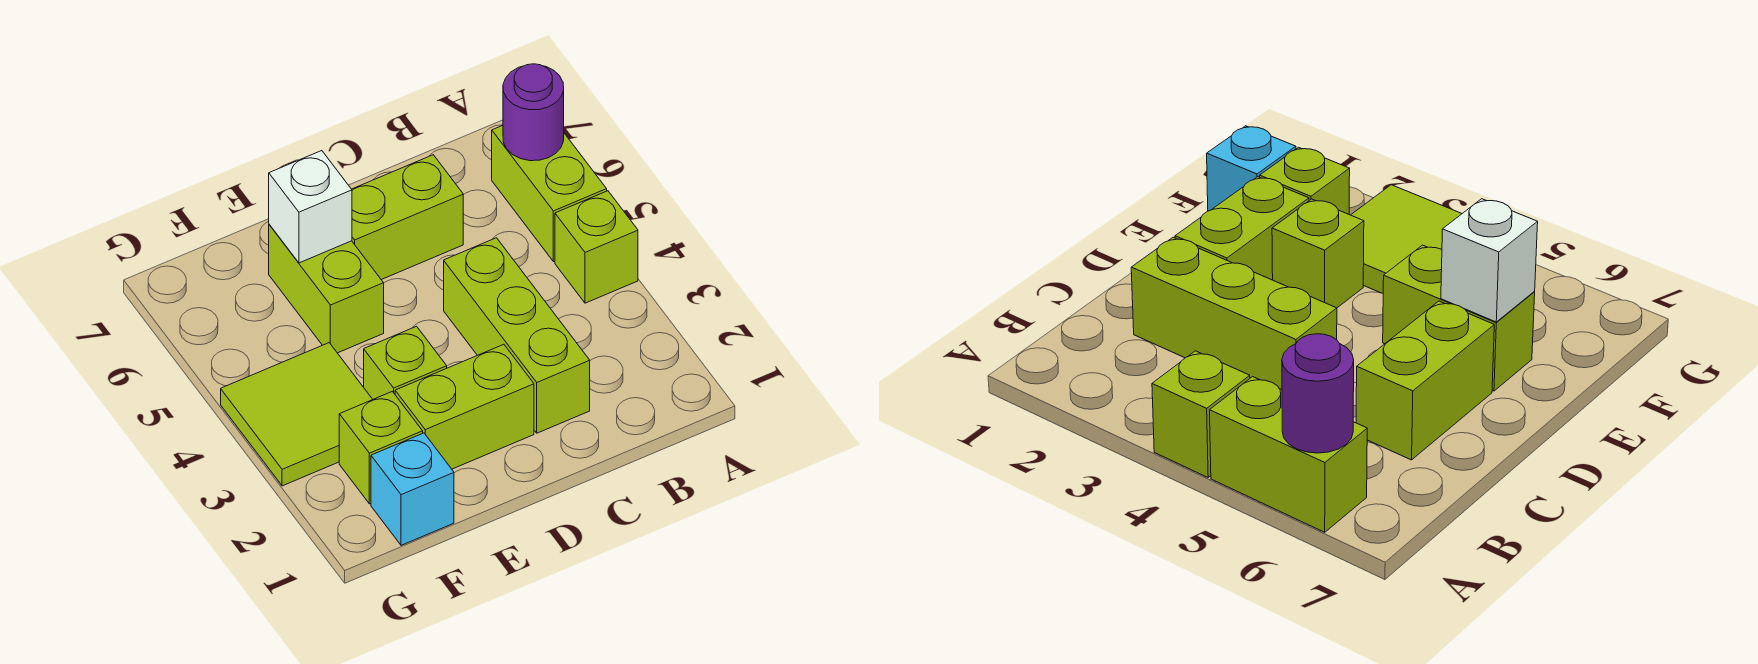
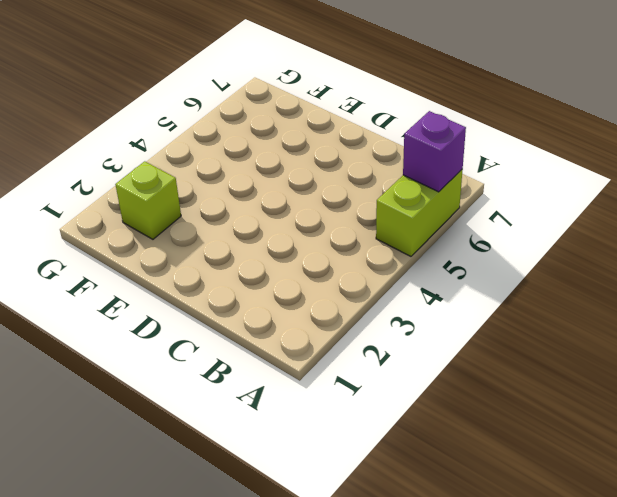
purple 1x1 brick [403,111,466,192] -> purple 1x1 round brick [503,64,564,161]
none -> lime 1x1 brick [555,191,638,303]
none -> lime 1x3 brick [444,238,590,433]
none -> lime 1x2 brick [352,155,463,280]

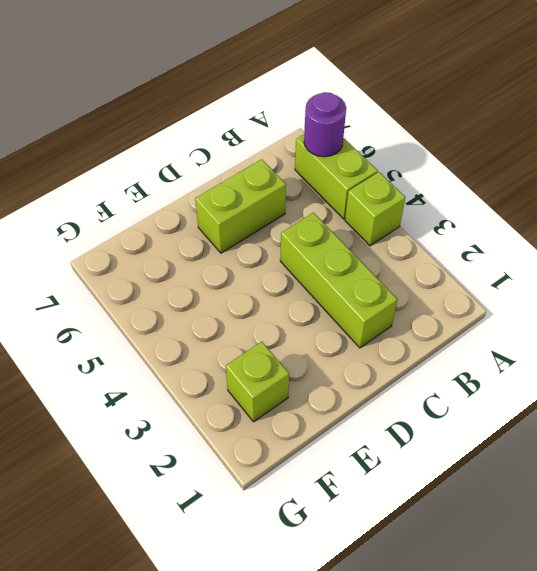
none -> lime 1x2 brick [395,344,534,469]
none -> lime 1x1 brick [364,326,447,399]
none -> lime 1x2 brick [269,224,384,353]

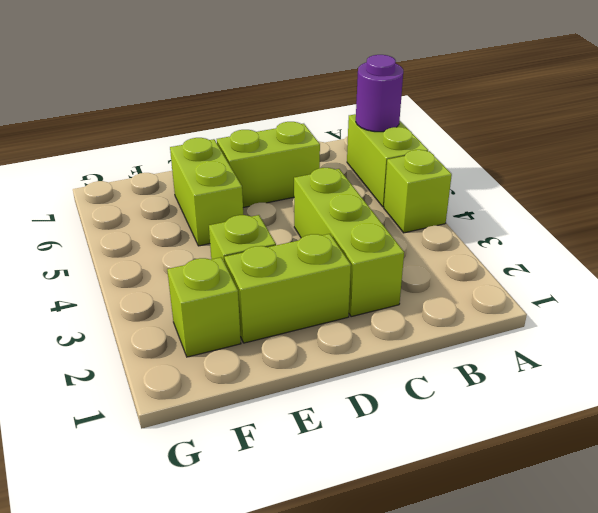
none -> cyan 1x1 brick [371,433,454,545]
none -> lime 2x2 tile [221,343,373,486]
none -> white 1x1 brick [269,151,352,263]

